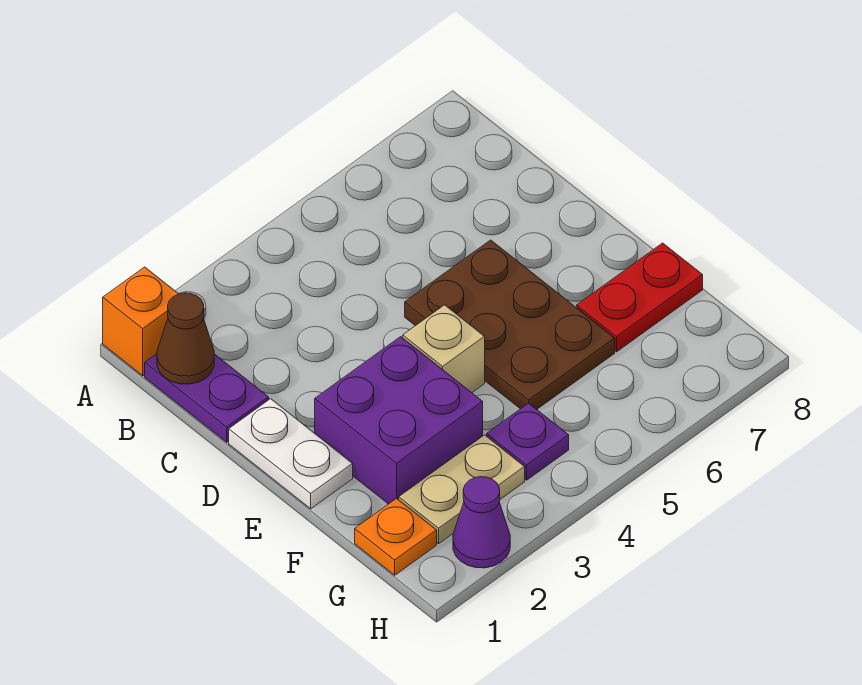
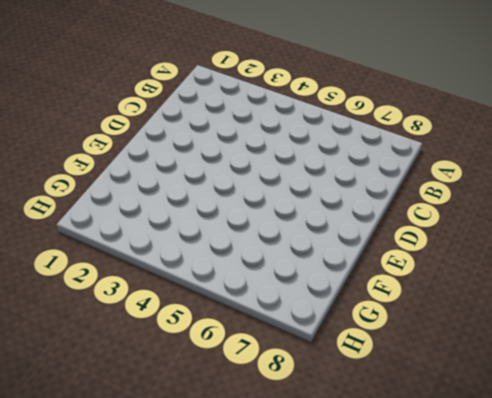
none -> orange 1x1 brick [103,267,178,376]
none -> purple 1x2 plate [145,354,269,442]
none -> white 1x2 plate [229,399,353,509]

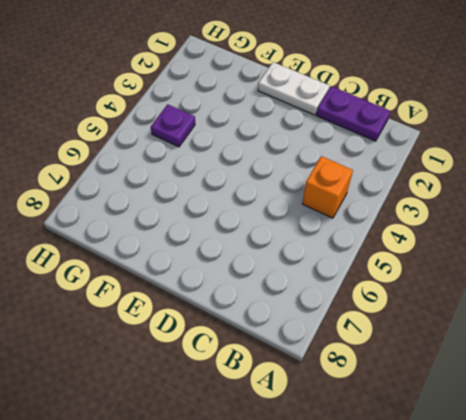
orange 1x1 brick [302,156,353,218] -> orange 1x1 brick moved to [103,267,178,376]
none -> brown 2x3 plate [405,240,615,409]
none -> purple 2x2 brick [315,337,483,504]
none -> tan 1x1 brick [403,305,485,393]

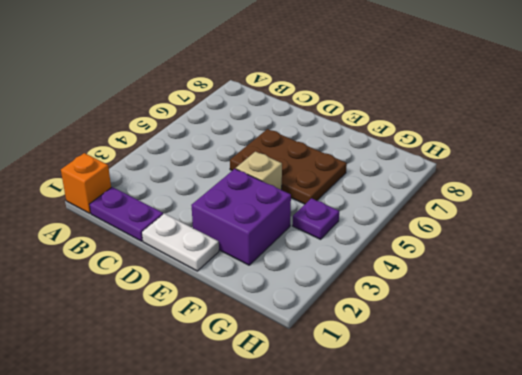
none -> red 1x2 plate [577,243,703,352]
none -> orange 1x1 plate [355,498,437,575]
none -> tan 1x2 plate [399,435,525,543]

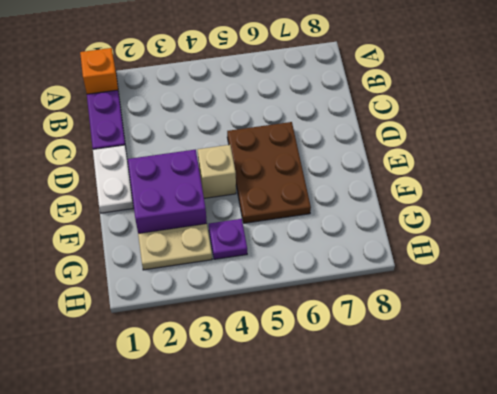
none -> red 1x2 plate [577,243,703,352]
none -> orange 1x1 plate [355,498,437,575]
none -> purple 1x1 cone [453,477,510,568]

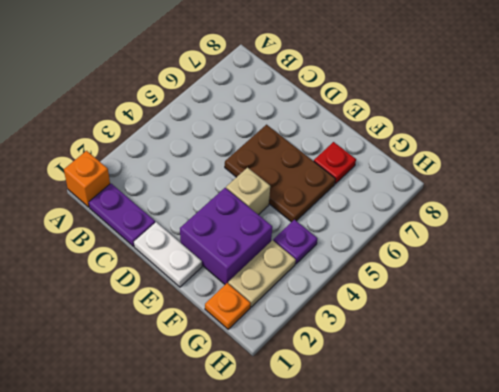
red 1x1 plate [314,142,356,184] -> red 1x2 plate [577,243,703,352]
none -> purple 1x1 cone [453,477,510,568]
none -> brown 1x1 cone [157,293,214,384]

